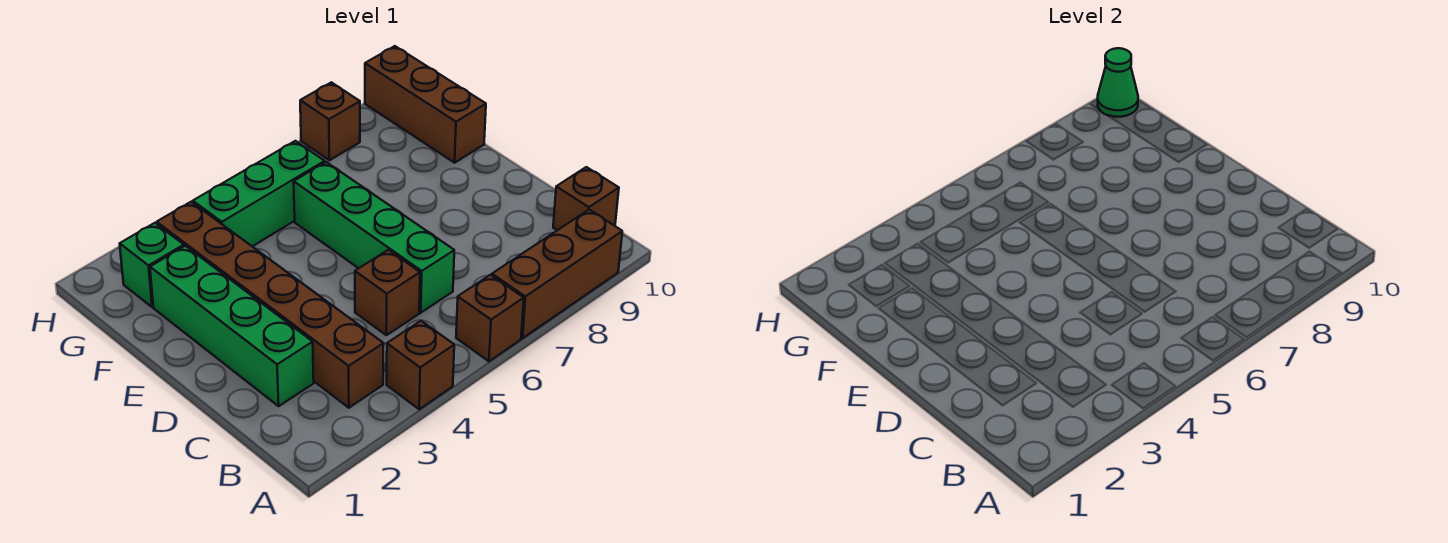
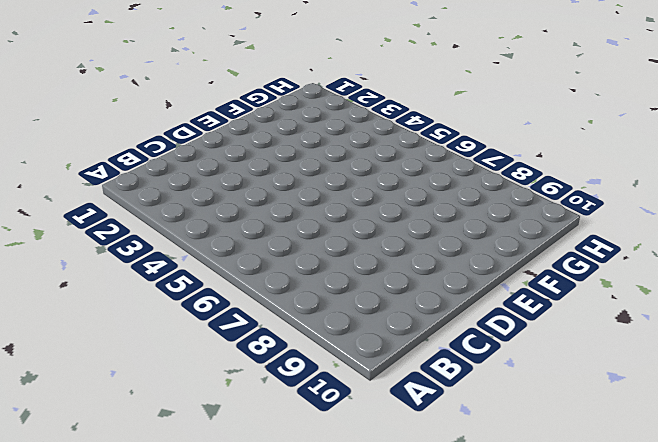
none -> brown 1x1 brick [386,321,454,409]
none -> brown 1x1 brick [456,275,524,361]
none -> brown 1x3 brick [492,210,622,338]

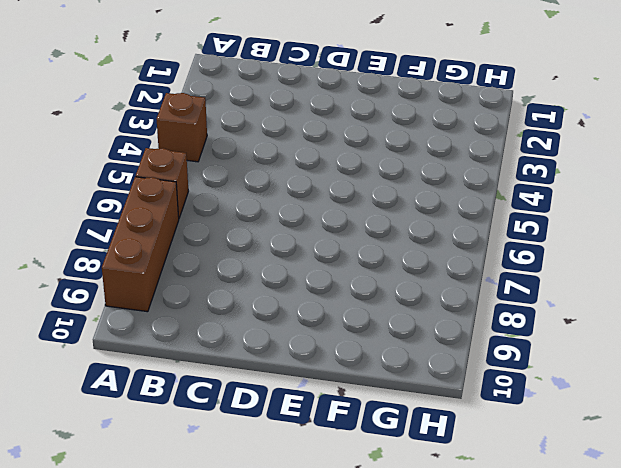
none -> brown 1x6 brick [157,202,384,408]
none -> brown 1x1 brick [553,167,619,230]
none -> green 1x4 brick [150,246,314,406]

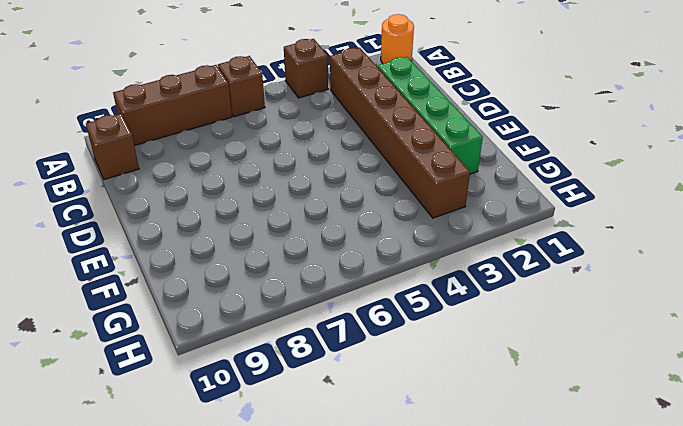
orange 1x1 round brick [381,14,414,64] -> none
none -> brown 1x1 brick [355,250,420,335]
none -> green 1x4 brick [294,162,454,313]
none -> brown 1x3 brick [365,46,486,163]

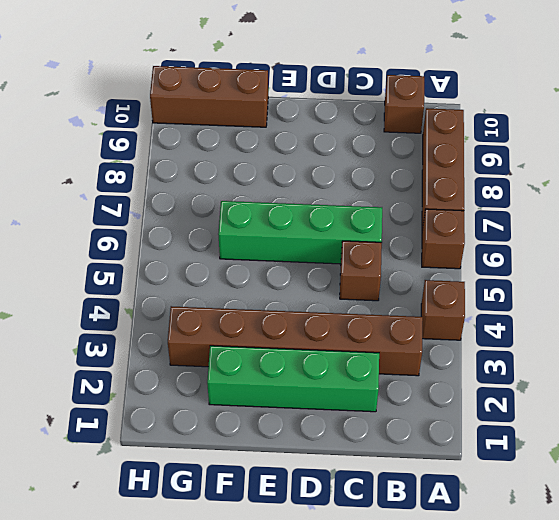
none -> green 1x1 brick [120,223,184,307]
none -> green 1x3 brick [193,141,325,247]
none -> brown 1x1 brick [300,82,360,160]

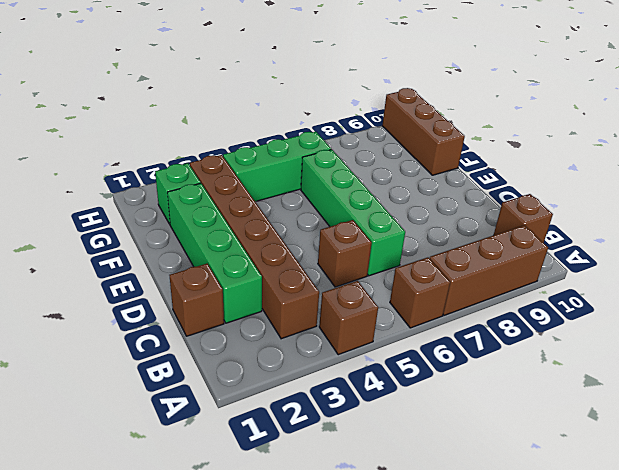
brown 1x1 brick [170,264,224,336] -> brown 1x1 brick moved to [300,82,360,160]
none -> green 1x1 cone [1098,48,1138,117]

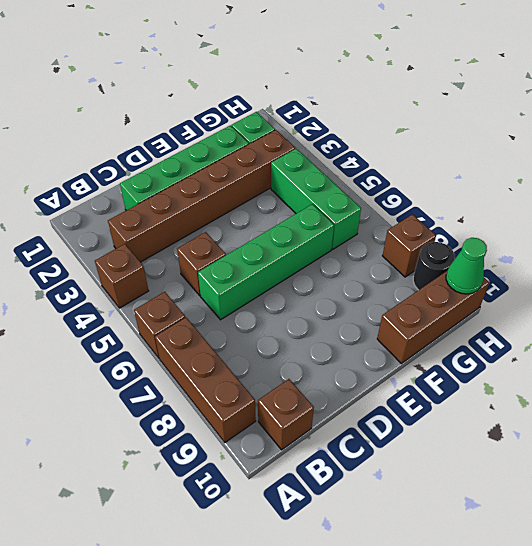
black 1x1 round brick [413,242,455,290] -> none

